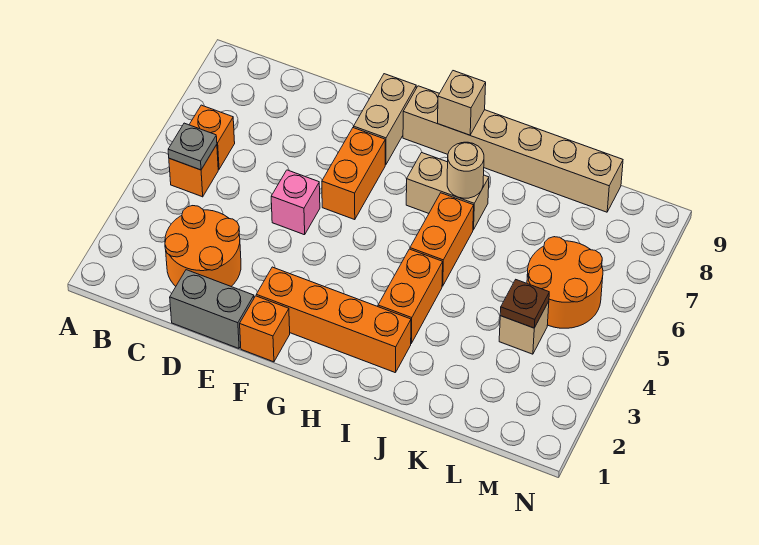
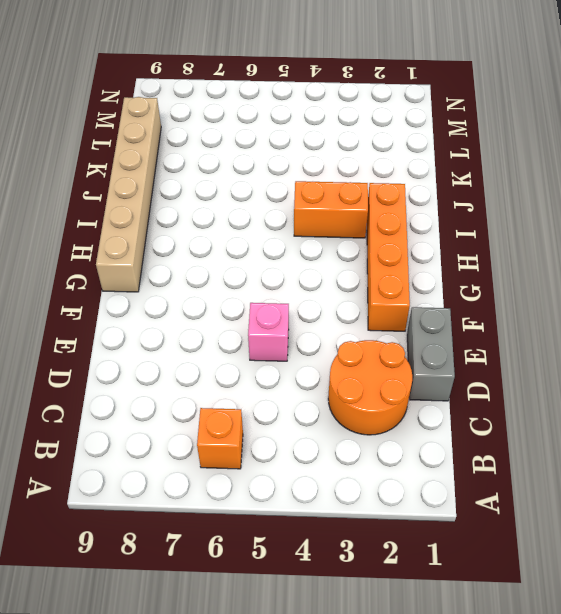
none -> orange 1x1 brick [169,145,218,197]
none -> orange 1x1 brick [240,296,290,362]
none -> orange 1x2 brick [322,128,385,220]

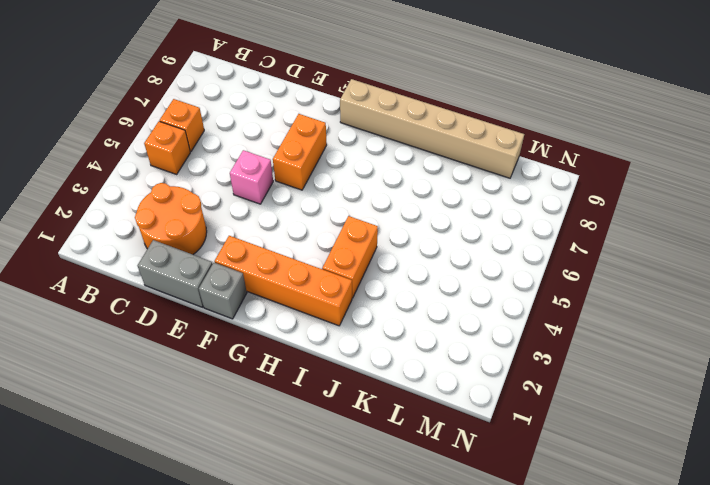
grey 1x1 brick [199,263,247,319] -> orange 1x1 brick [240,296,290,362]
none -> tan 1x2 brick [354,74,416,165]
none -> tan 1x2 brick [406,153,489,230]
none -> orange 1x2 brick [410,193,474,286]

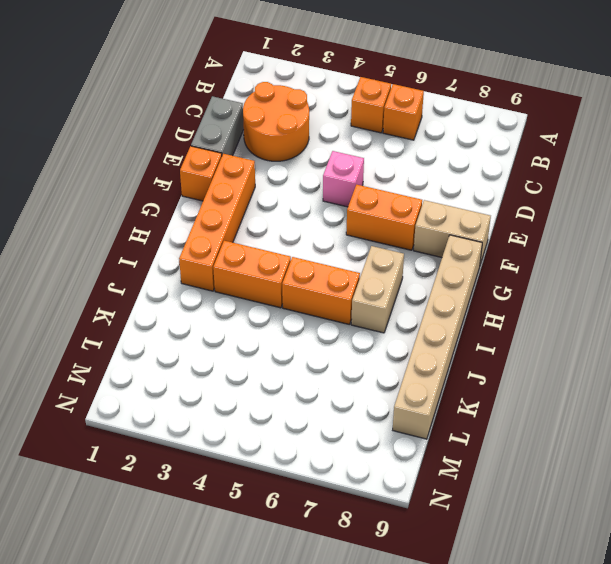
none -> tan 1x1 brick [499,301,549,354]
none -> orange 2x2 round brick [527,237,603,328]
none -> grey 1x1 plate [168,123,217,170]

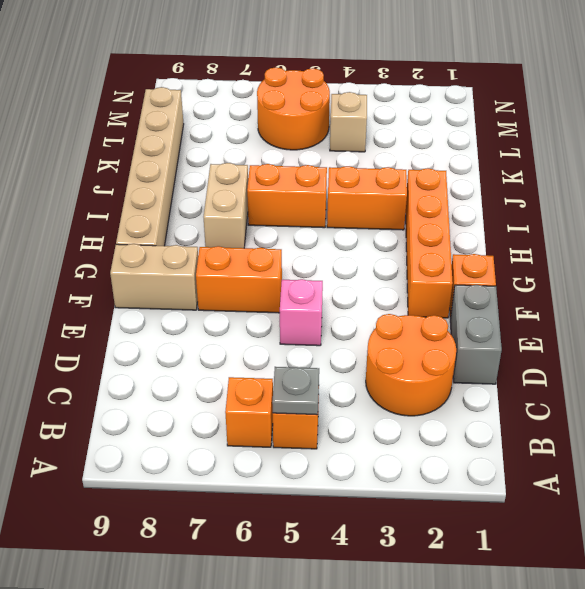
none -> tan 1x1 brick [438,71,486,135]
none -> tan 1x1 round brick [447,142,484,198]
none -> brown 1x1 plate [500,280,549,328]

